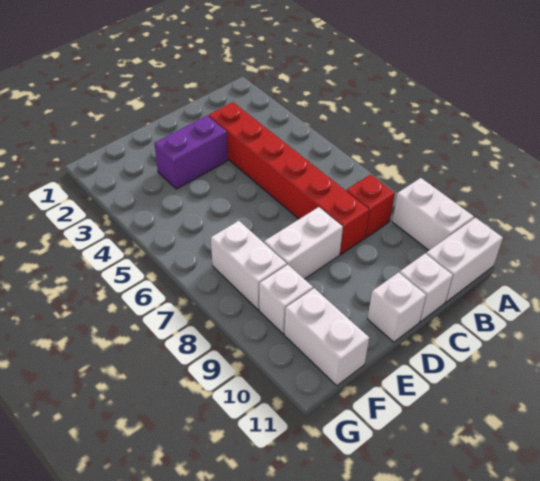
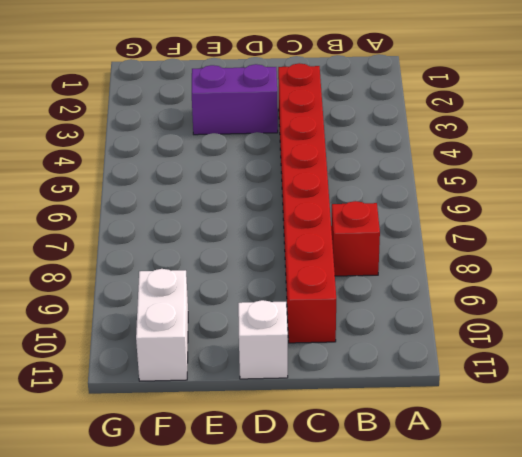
red 1x8 brick [278,63,336,343] -> red 1x6 brick [209,102,369,254]
none -> white 1x2 brick [392,178,474,250]
none -> white 1x2 brick [426,218,503,302]

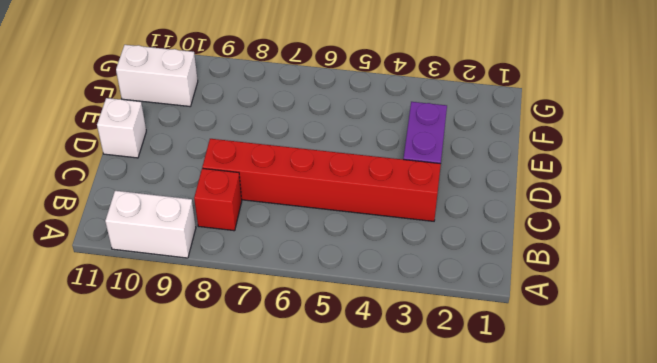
none -> white 1x2 brick [426,218,503,302]
none -> white 1x1 brick [400,253,453,322]

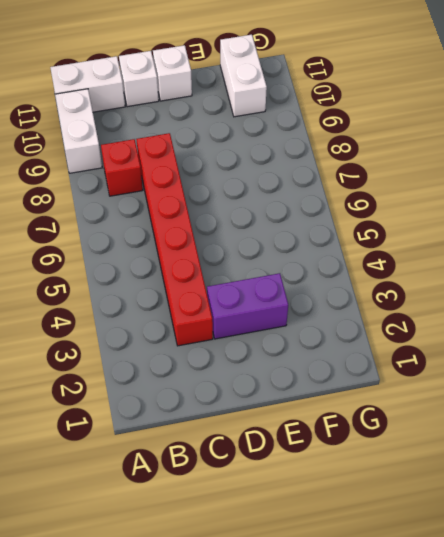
none -> white 1x2 brick [264,207,343,279]
none -> white 1x2 brick [211,221,287,310]

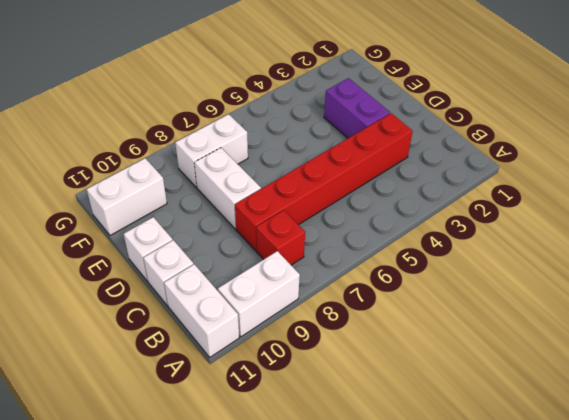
none -> white 1x1 brick [259,265,313,334]

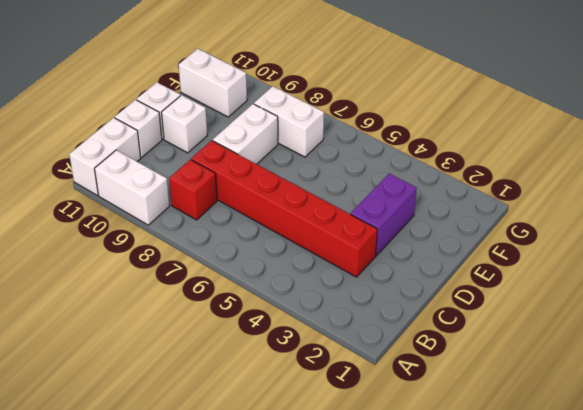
white 1x1 brick [161,95,207,153] -> white 1x1 brick moved to [259,265,313,334]

